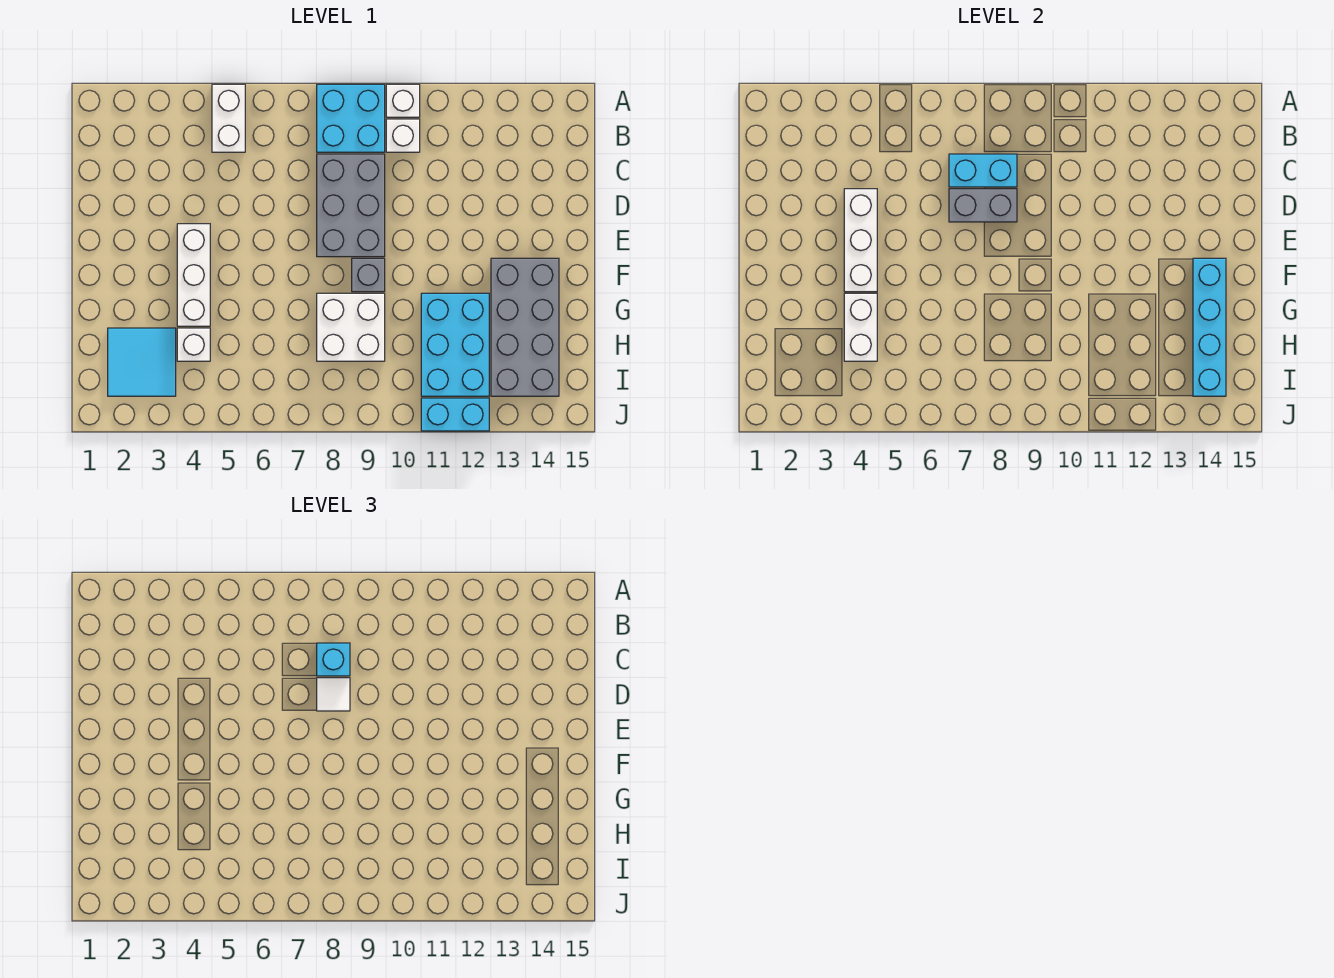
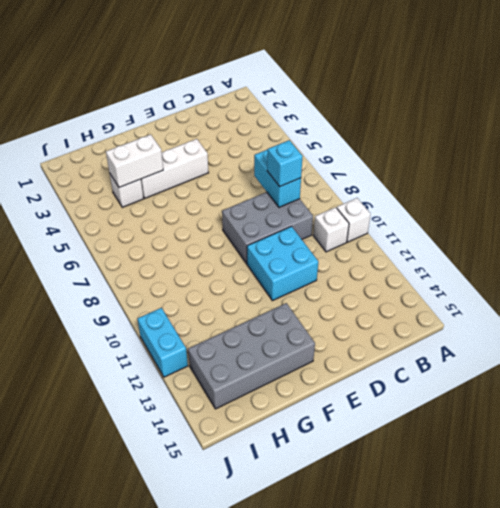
cyan 2x2 brick [247,226,318,301] -> cyan 2x2 brick moved to [317,84,385,152]
none -> white 1x2 brick [212,84,245,152]
none -> grey 1x1 brick [352,258,385,292]
none -> white 2x2 brick [317,293,385,361]

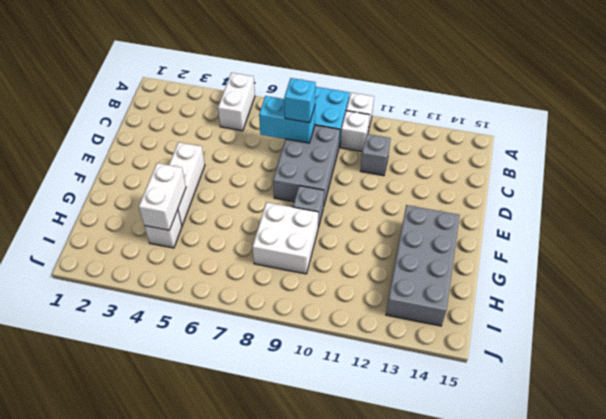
grey 1x1 brick [360,134,391,176] -> none
none -> cyan 2x3 brick [421,293,489,396]
none -> cyan 2x2 tile [108,328,176,396]
none -> cyan 1x2 brick [421,398,489,431]

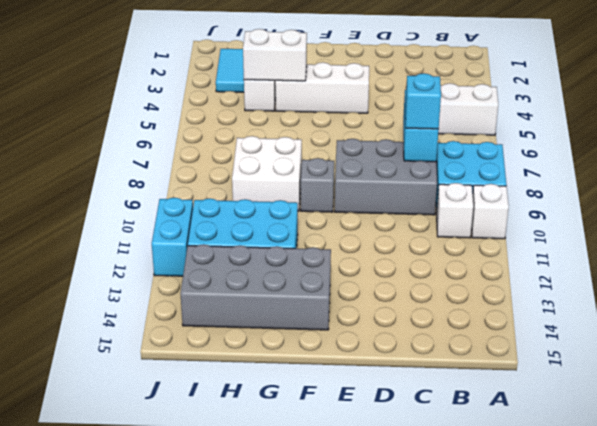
none -> white 1x3 brick [844,189,877,292]
none -> grey 1x2 brick [949,189,1017,222]
none -> cyan 1x4 brick [1193,258,1226,396]

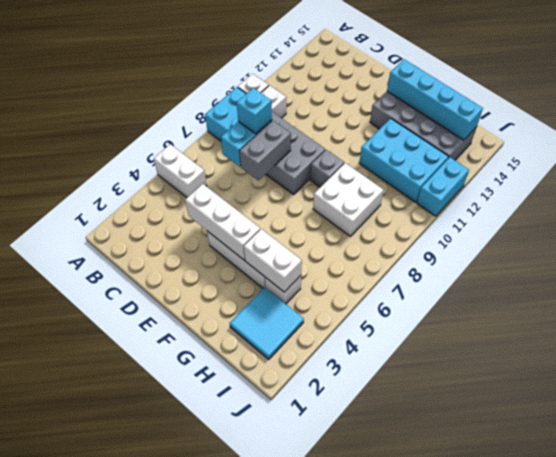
none -> white 1x1 tile [317,678,350,711]

